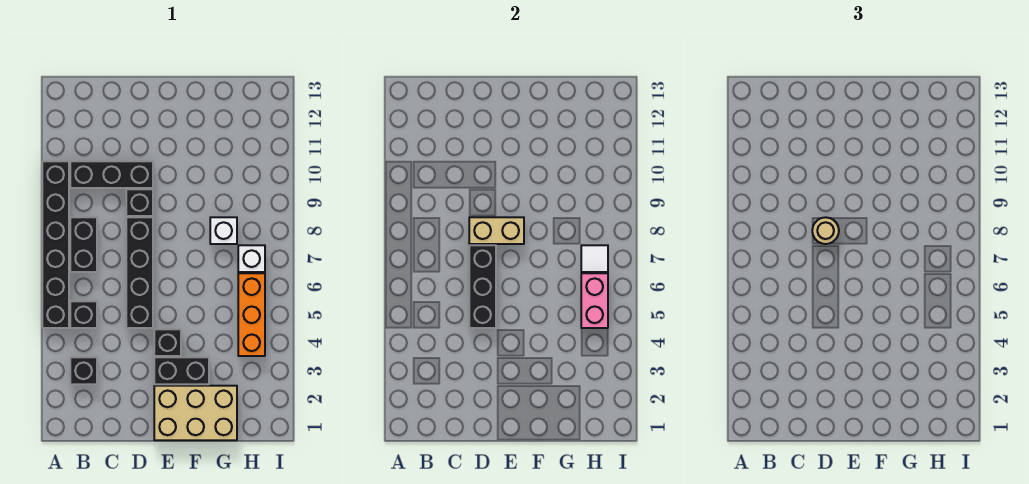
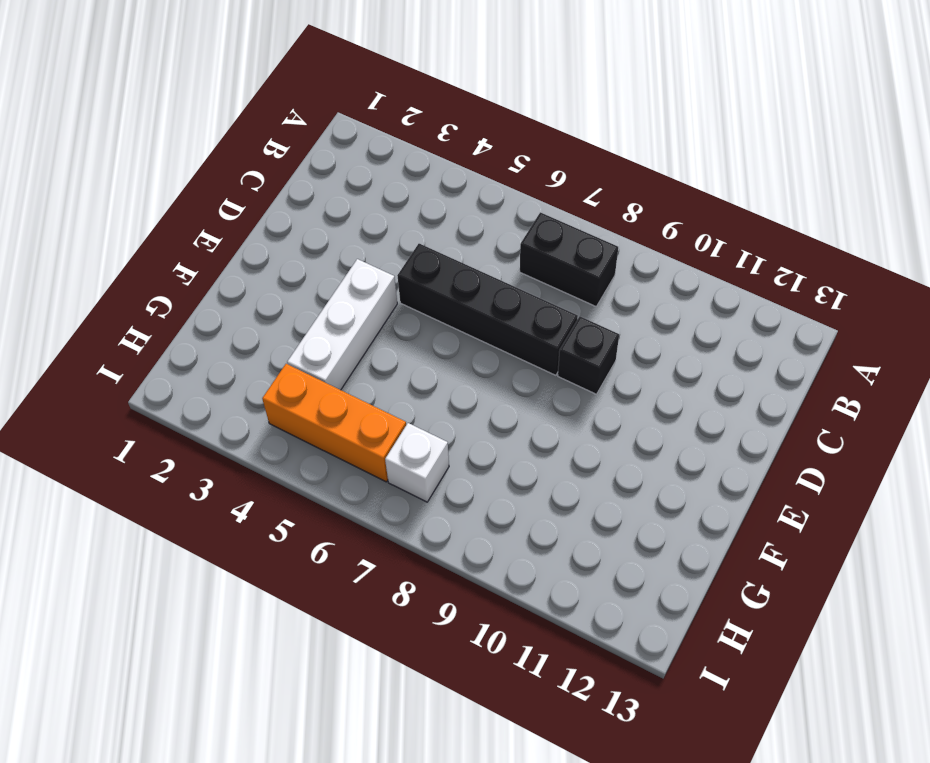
white 1x3 brick [287,259,397,390] -> black 1x1 brick [154,329,181,356]
none -> black 1x6 brick [42,161,69,328]
none -> black 1x1 brick [70,357,97,384]
none -> black 1x1 brick [70,301,97,328]

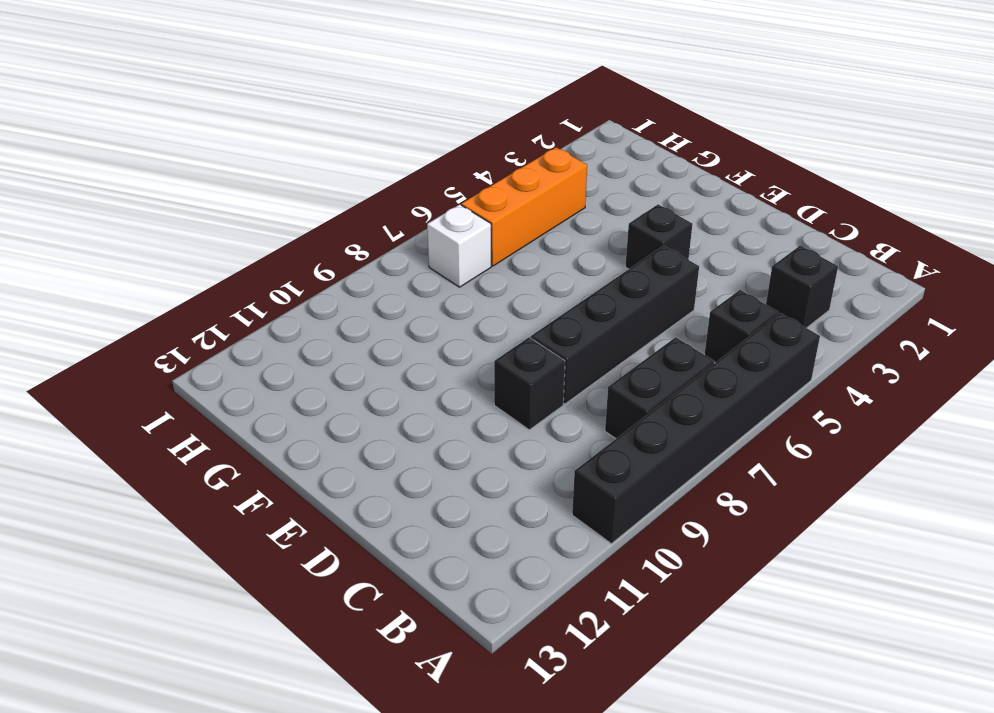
none -> black 1x3 brick [70,161,153,188]
none -> tan 2x3 brick [154,386,237,440]
none -> black 1x2 brick [154,357,209,384]

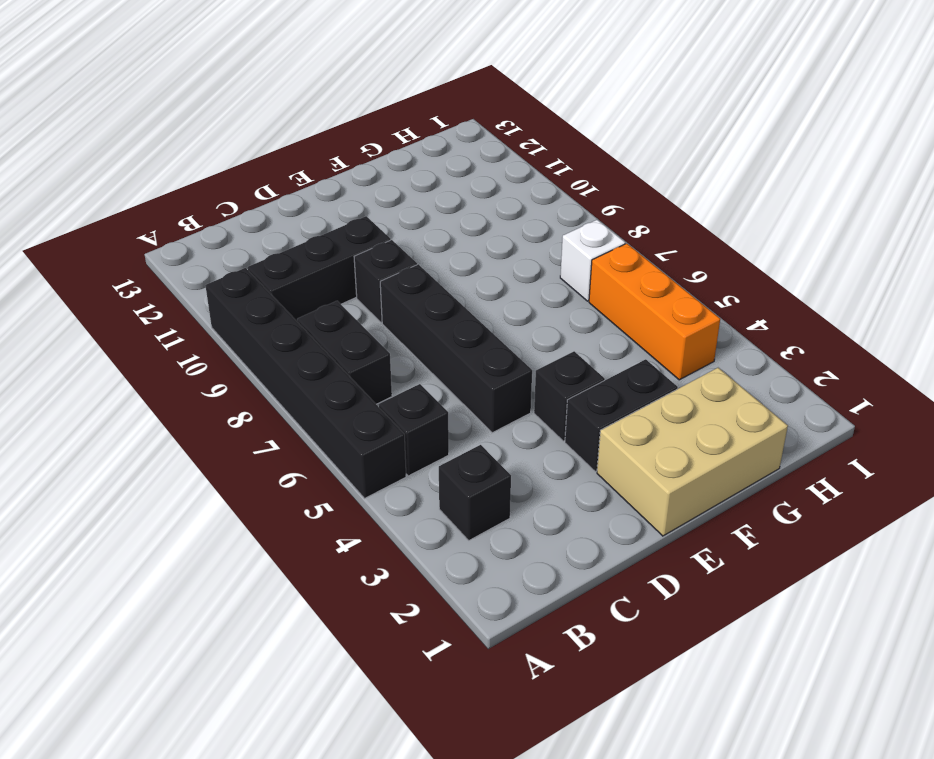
none -> white 1x1 brick [210,217,237,244]
none -> black 1x3 brick [469,245,496,328]
none -> tan 1x2 brick [469,217,524,244]

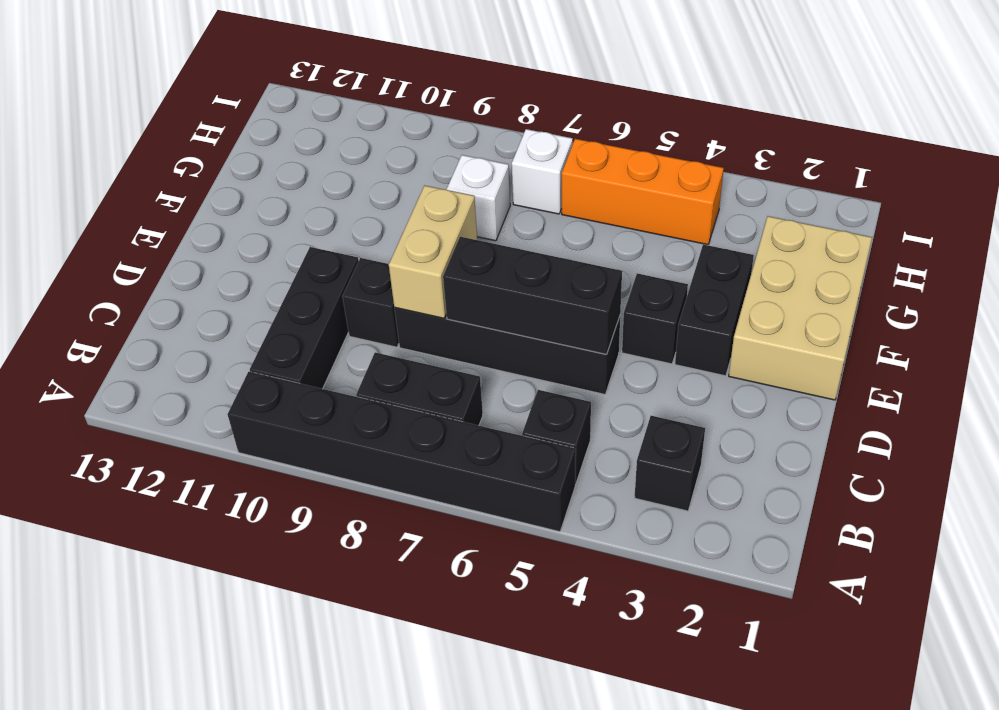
none -> pink 1x2 brick [581,273,608,328]
none -> white 1x1 tile [581,245,608,272]
none -> tan 1x1 round brick [812,217,839,244]

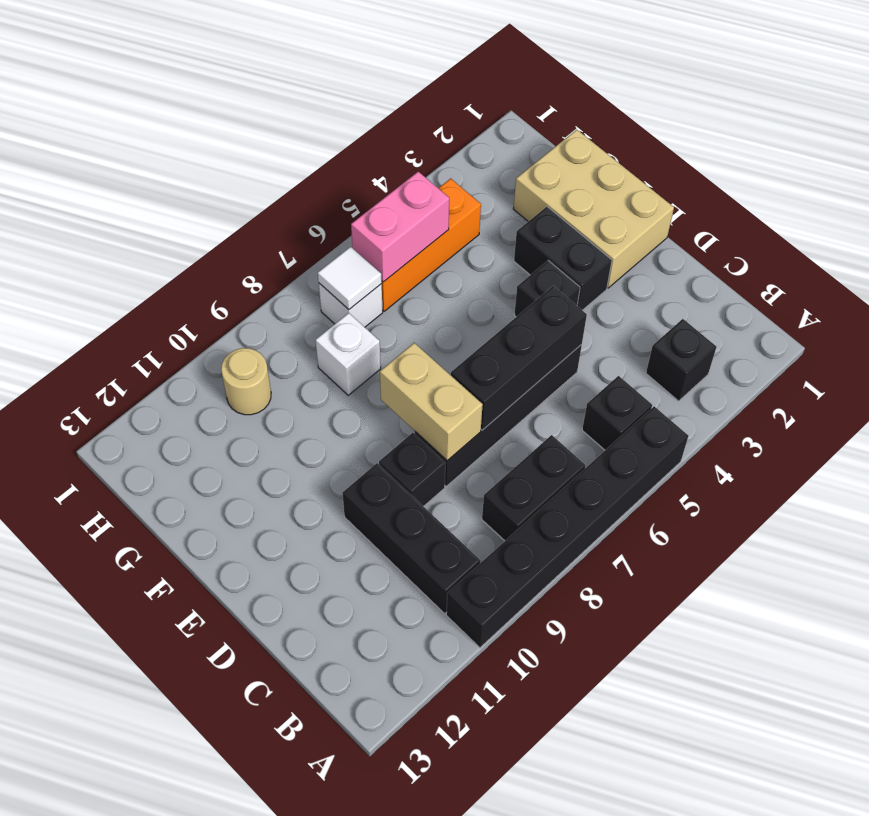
tan 1x1 round brick [221,348,271,415] -> tan 1x1 round brick moved to [812,217,839,244]

